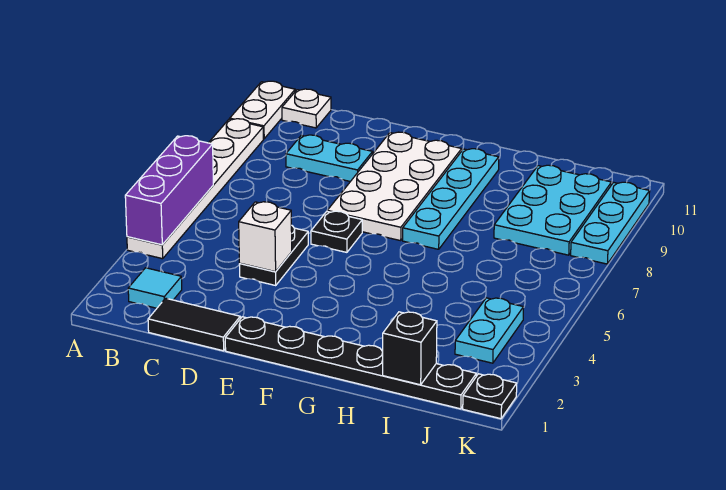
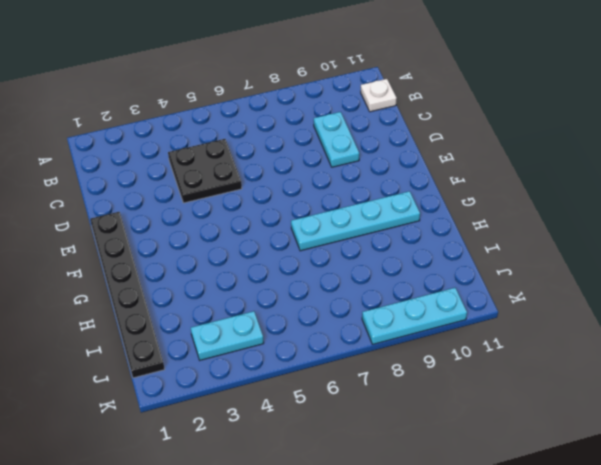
black 2x2 plate [168,139,242,203] -> black 1x2 plate [239,225,308,285]
none -> white 1x6 plate [127,119,263,259]
none -> white 1x2 plate [230,81,295,139]
none -> cyan 1x1 tile [128,268,182,308]

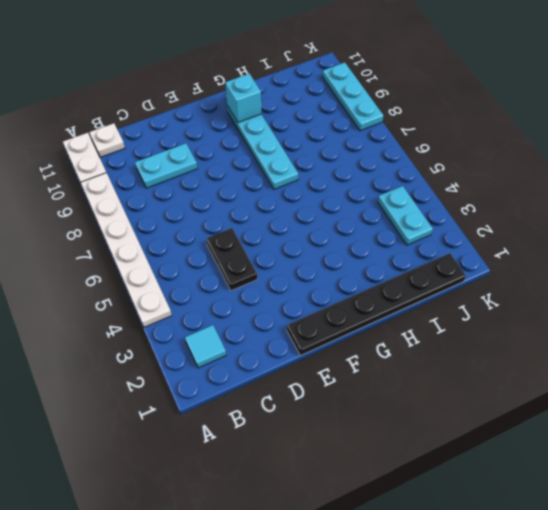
cyan 1x1 brick [225,74,261,122] -> none
none -> black 1x2 tile [148,298,240,351]
none -> black 1x1 plate [311,211,362,252]
none -> white 2x4 plate [327,132,462,241]

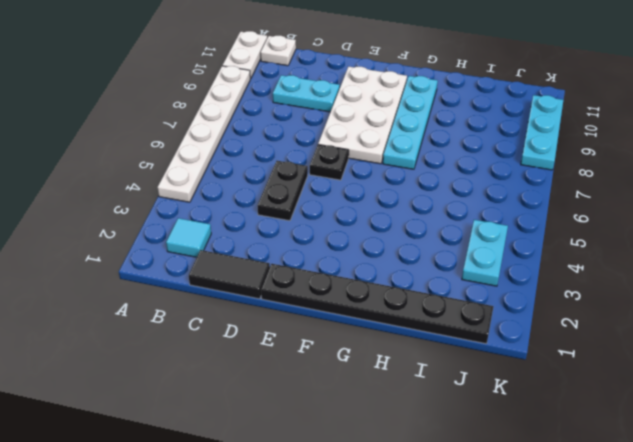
none -> cyan 2x3 plate [494,165,612,255]
none -> black 1x1 plate [463,374,517,419]
none -> purple 1x3 brick [125,136,213,245]

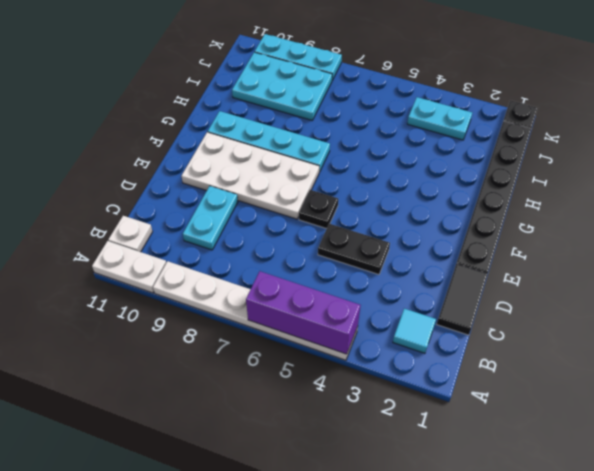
none -> white 1x1 brick [239,202,292,272]
none -> black 1x1 brick [383,312,437,385]

